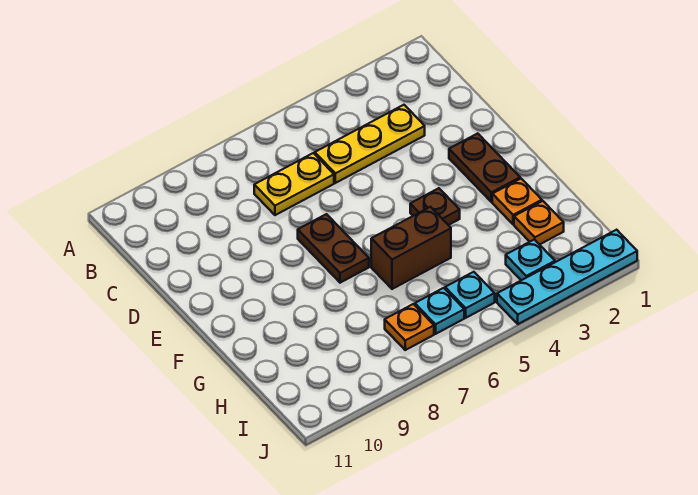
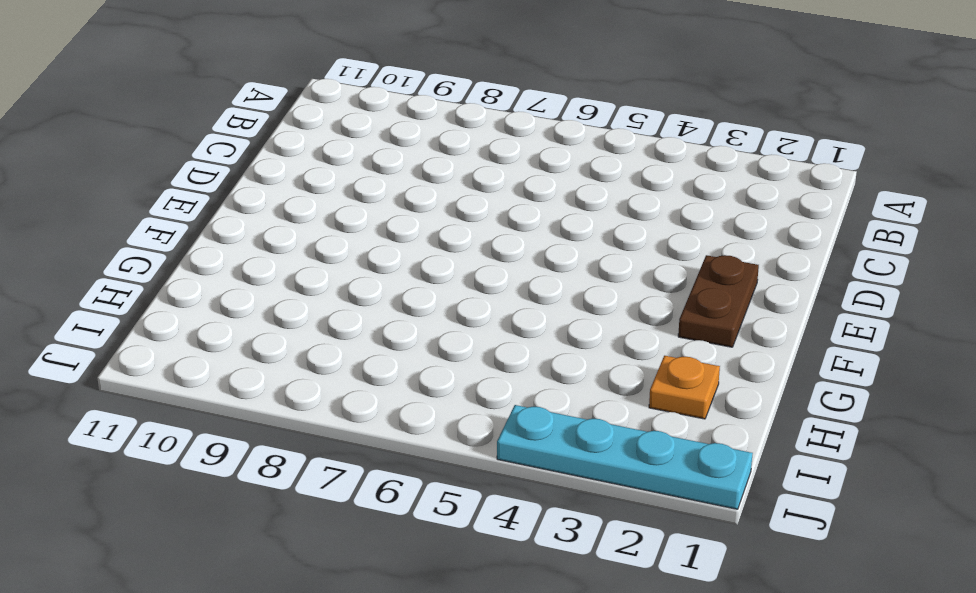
none -> yellow 1x3 plate [315,105,425,183]
none -> yellow 1x2 plate [254,153,334,215]
none -> brown 1x2 plate [298,214,369,283]

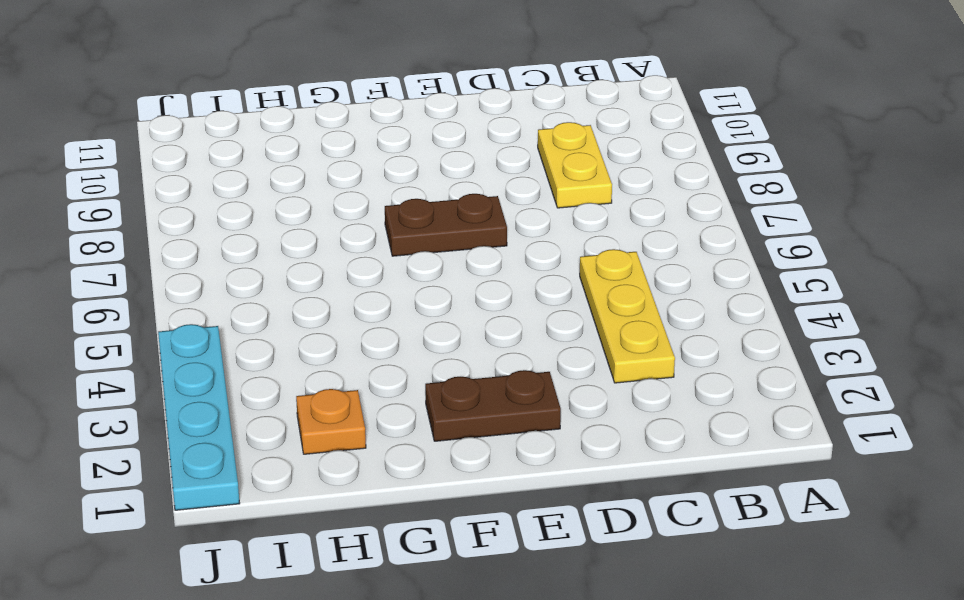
yellow 1x2 plate [538,122,612,208] -> yellow 1x2 plate moved to [254,153,334,215]
none -> brown 1x1 plate [410,188,460,225]
none -> orange 1x1 plate [492,179,542,224]
none -> brown 1x2 brick [371,207,451,289]

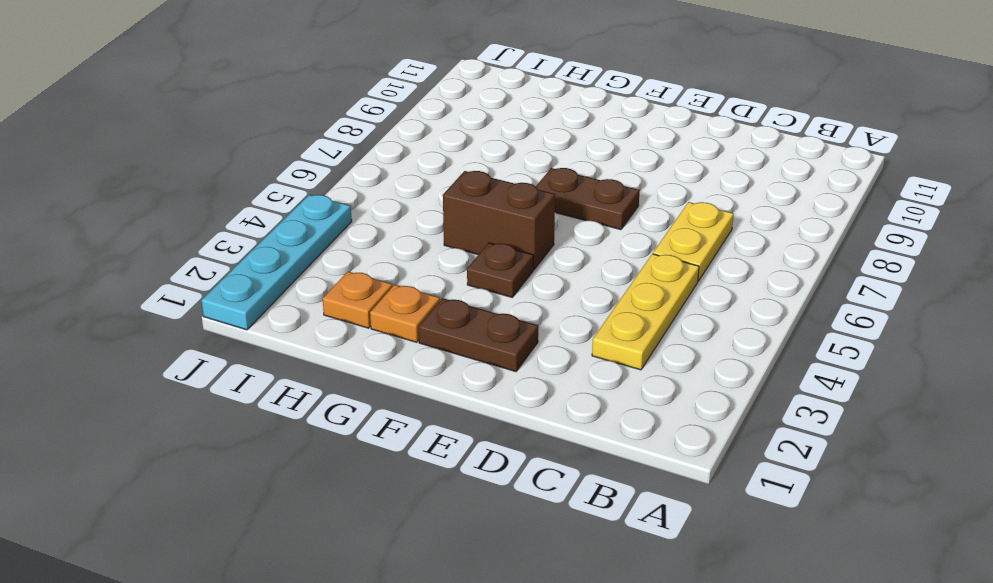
brown 1x2 brick [443,171,555,270] -> brown 1x2 brick turned to [371,207,451,289]
none -> cyan 1x1 plate [506,239,555,280]
none -> cyan 1x1 plate [445,272,495,318]
none -> cyan 1x1 plate [415,288,464,334]

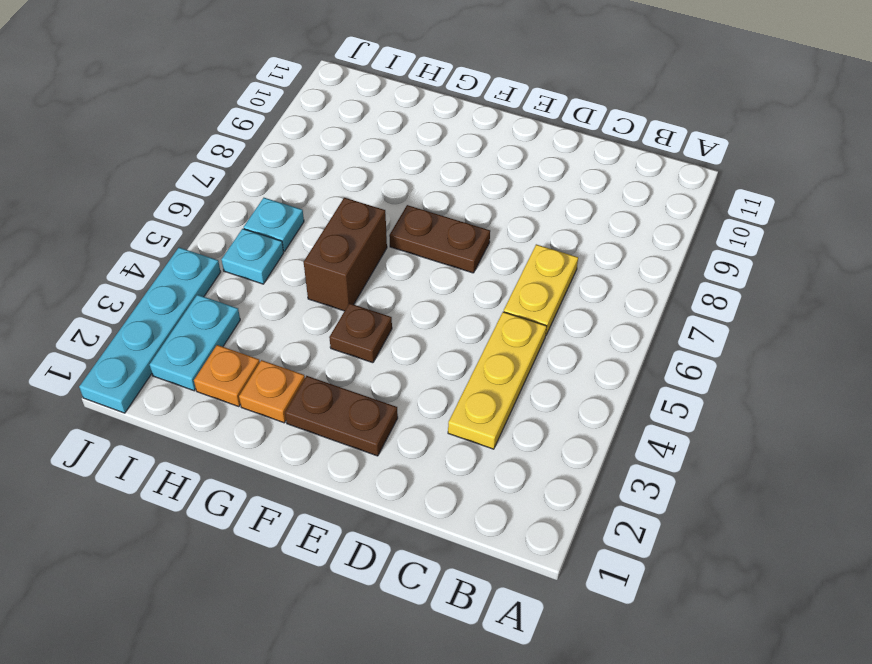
cyan 1x2 plate [150,295,240,391] -> cyan 1x1 plate [506,239,555,280]
none -> orange 1x1 plate [385,304,434,350]

